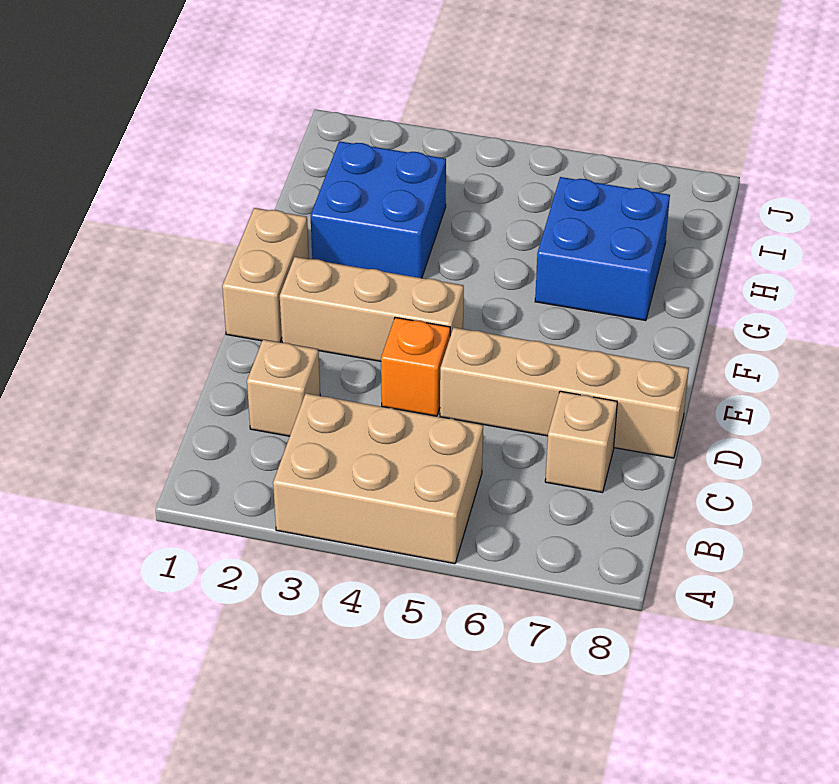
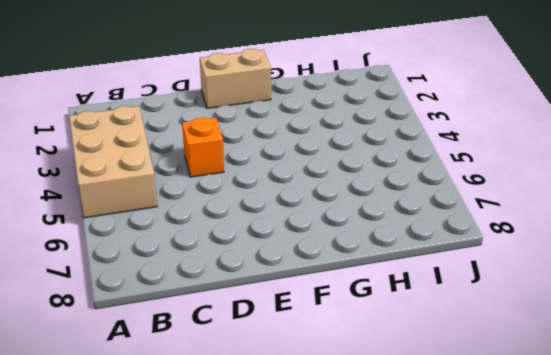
none -> tan 1x1 brick [247,340,320,436]
none -> tan 1x1 brick [545,391,617,493]

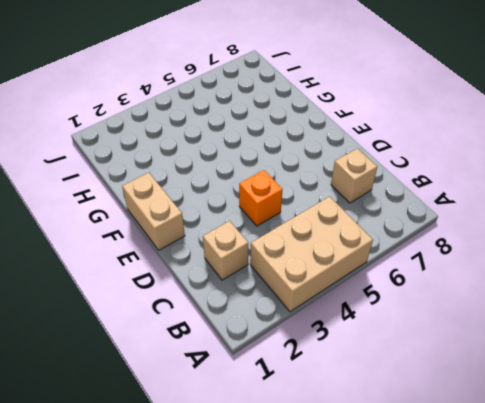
none -> tan 1x4 brick [440,328,689,458]
none -> tan 1x3 brick [280,257,464,361]

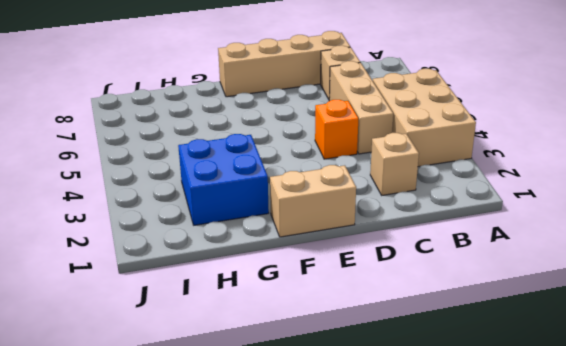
tan 1x3 brick [329,61,393,154] -> tan 1x3 brick moved to [280,257,464,361]
tan 1x4 brick [218,31,350,97] -> tan 1x4 brick turned to [440,328,689,458]
none -> blue 2x2 brick [535,177,670,321]

